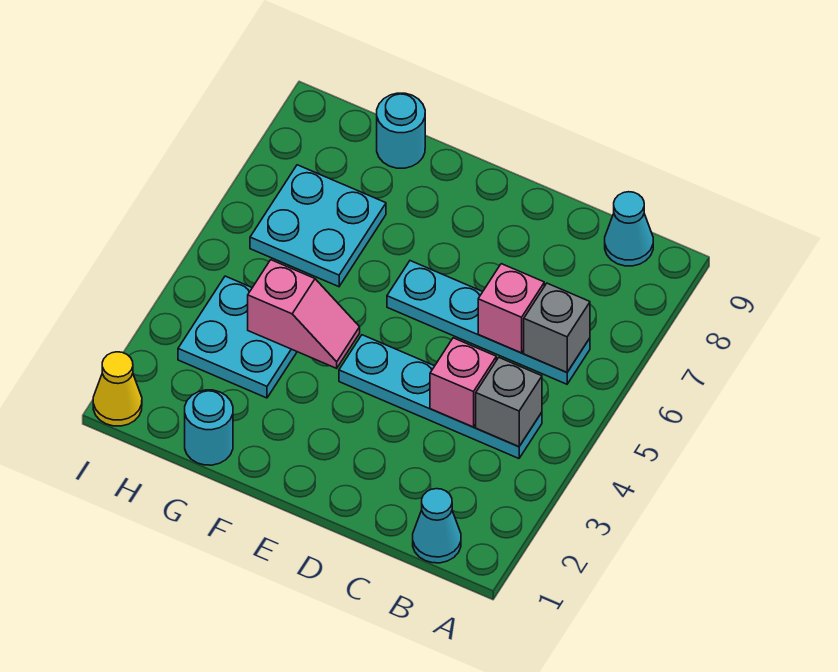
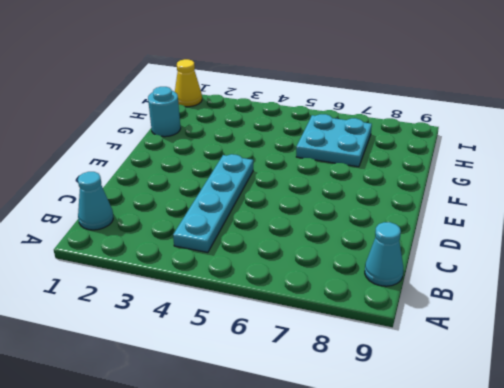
none -> cyan 1x4 plate [387,261,590,384]
none -> cyan 2x2 plate [178,276,297,398]
none -> cyan 1x1 round brick [377,93,425,168]

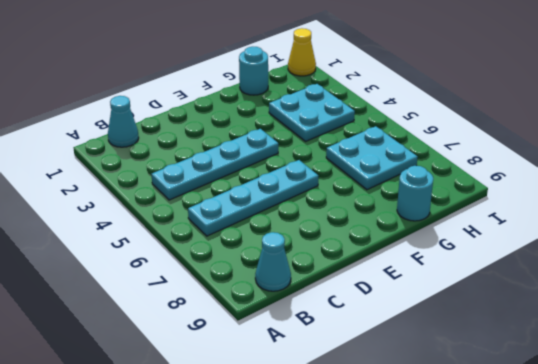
none -> grey 1x1 brick [476,358,542,446]
none -> grey 1x1 brick [524,283,590,372]
none -> pink 1x1 brick [430,338,496,427]

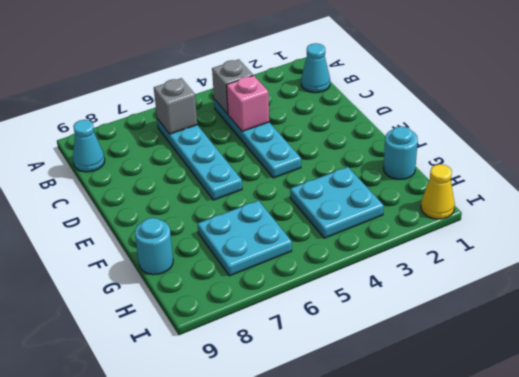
none -> pink 1x1 brick [478,264,544,353]
none -> pink 1x2 slope [248,260,360,368]

